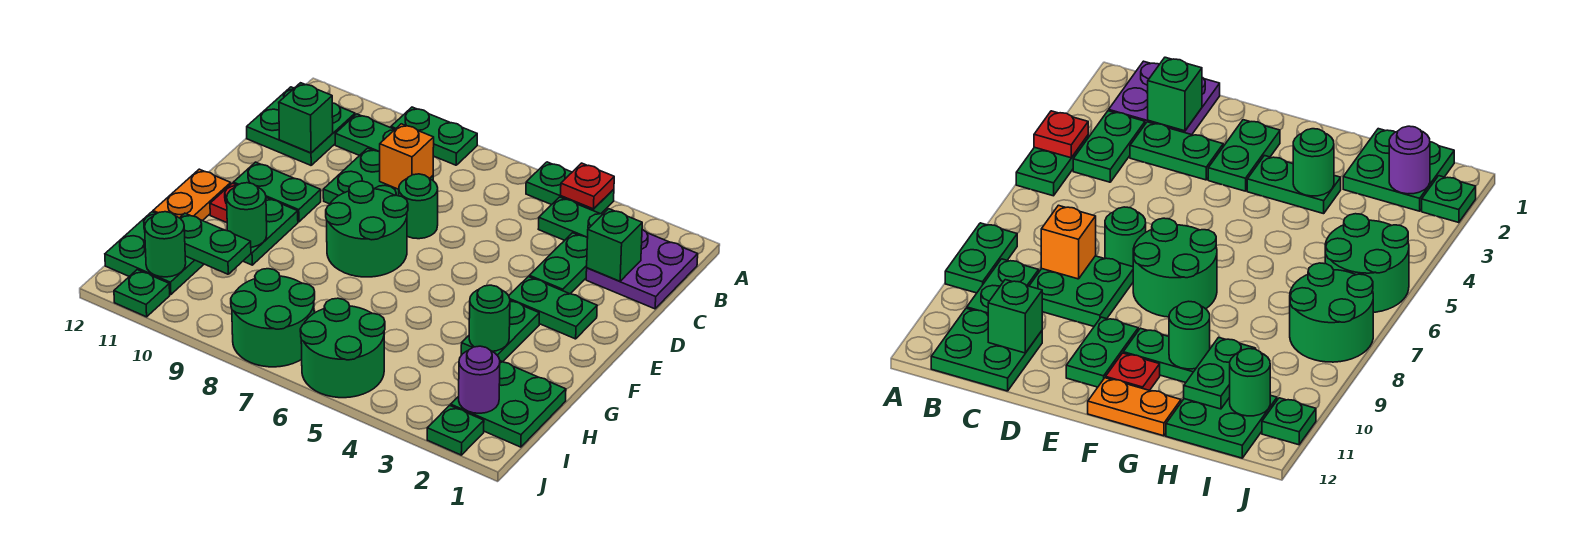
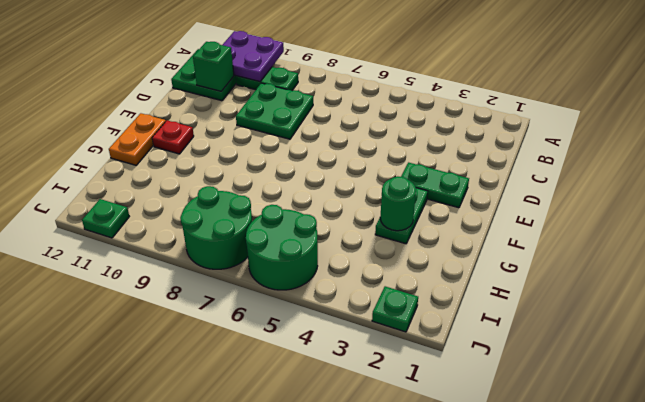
purple 2x2 plate [223,31,284,82] -> purple 2x2 plate moved to [586,230,698,309]
none -> green 1x2 plate [526,162,614,214]
none -> green 1x2 plate [391,107,477,165]
none -> green 1x2 plate [539,197,603,240]
none -> green 1x2 plate [529,233,588,294]

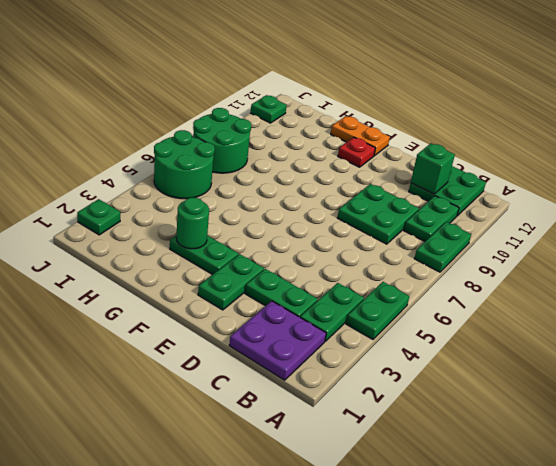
none -> green 1x1 round brick [399,174,438,239]
none -> green 2x2 round brick [326,181,408,277]
none -> green 1x2 plate [233,162,321,222]
none -> green 1x2 plate [243,198,298,265]

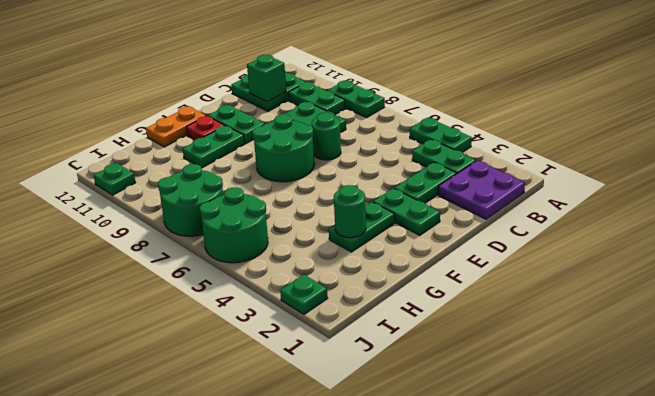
none -> green 2x2 plate [451,361,566,447]
none -> green 2x2 plate [105,212,204,295]
none -> red 1x1 plate [561,163,614,209]
none -> green 1x1 brick [587,209,642,281]

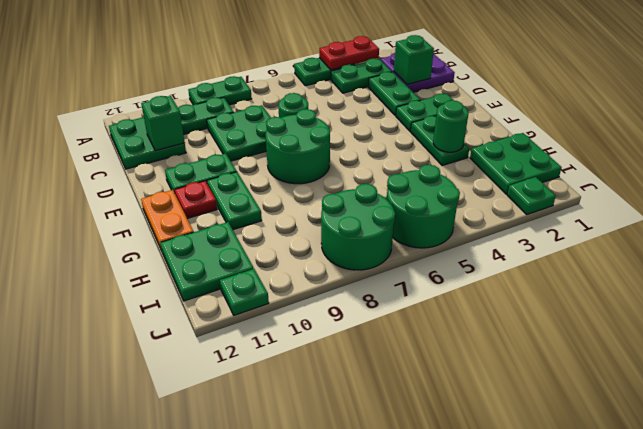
red 1x2 plate [319,36,379,70] -> red 1x1 plate [561,163,614,209]
none -> orange 1x1 brick [380,124,434,189]
none -> green 1x1 round brick [227,183,267,247]
none -> green 1x2 plate [180,213,251,274]
none -> purple 1x1 round brick [459,346,500,413]

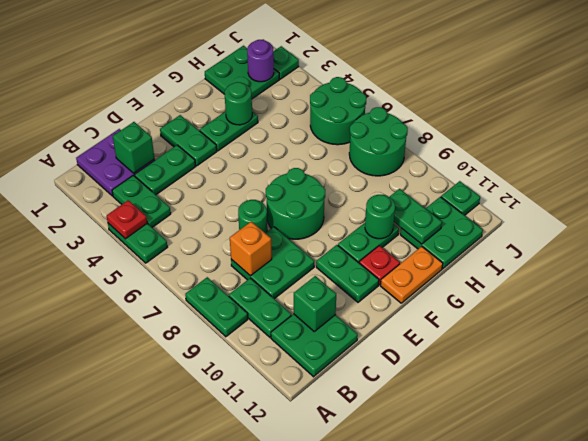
none -> green 1x1 round brick [145,212,186,277]

